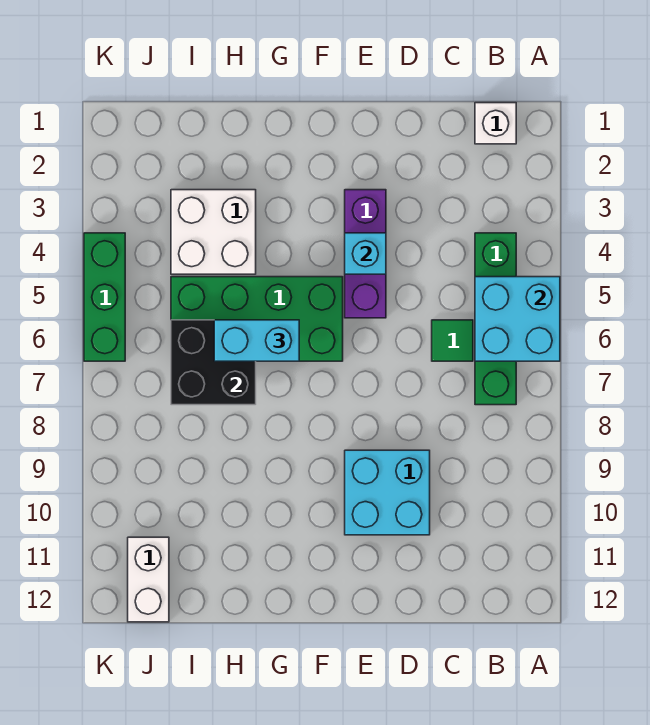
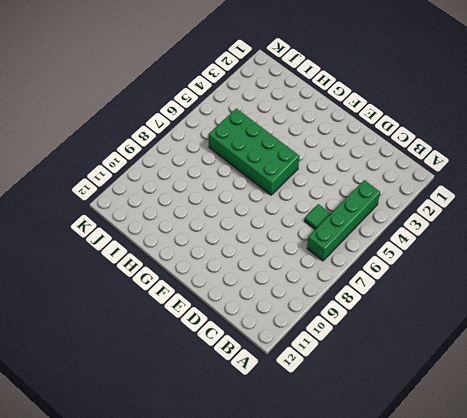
none -> white 1x1 brick [475,103,516,144]
none -> cyan 2x2 brick [345,450,430,535]
none -> purple 1x3 brick [345,190,386,318]

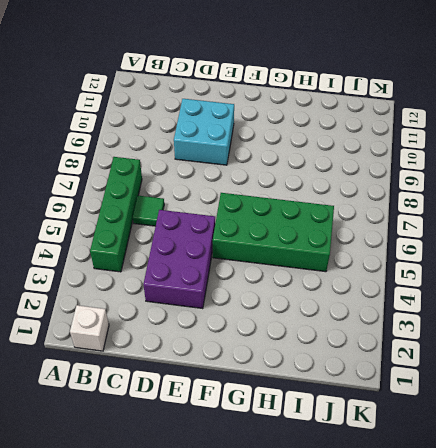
purple 2x3 brick [143,210,215,309] -> purple 1x3 brick [345,190,386,318]
none -> white 2x2 brick [171,190,256,274]
none -> white 1x2 brick [128,537,169,622]
none -> green 1x3 brick [84,233,125,361]

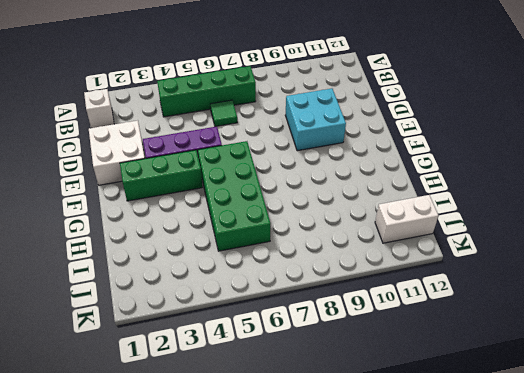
white 2x2 brick [89,120,145,185] -> white 2x2 brick moved to [171,190,256,274]
green 1x3 brick [120,150,203,201] -> green 1x3 brick moved to [84,233,125,361]
none -> cyan 2x2 brick [475,277,560,361]
none -> cyan 1x1 brick [345,233,386,274]
none -> black 2x2 brick [171,320,256,405]

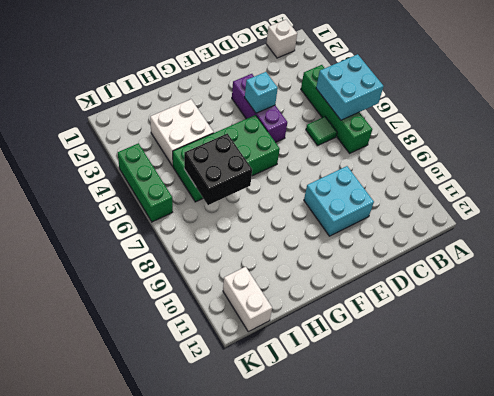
none -> cyan 1x2 brick [214,320,299,361]

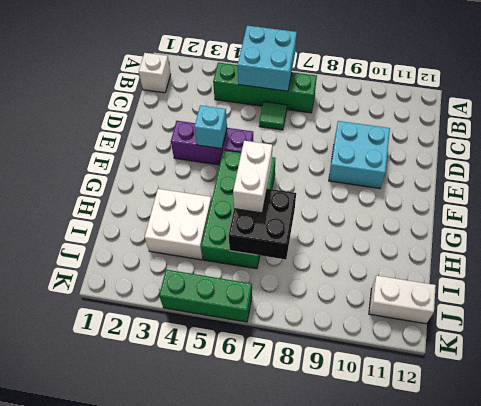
white 1x2 brick [233,141,272,213] -> cyan 1x2 brick [214,320,299,361]

